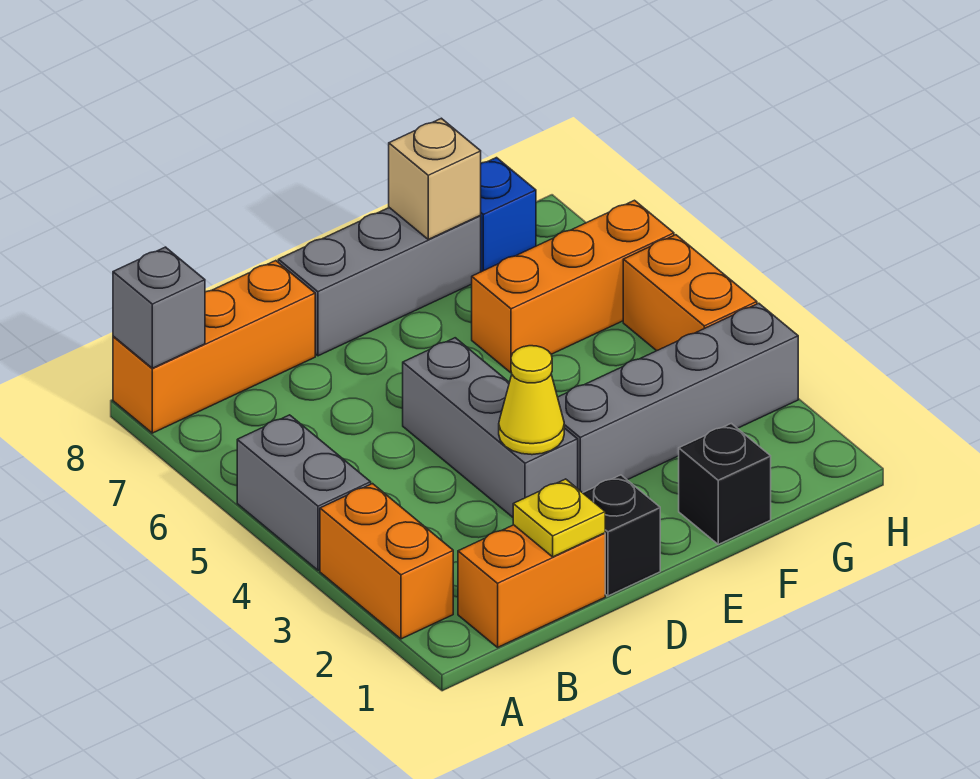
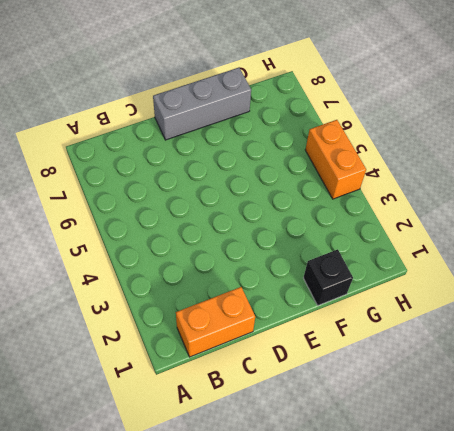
none -> orange 1x2 brick [320,484,453,639]
none -> grey 1x2 brick [237,415,371,570]
none -> orange 1x3 brick [113,261,315,433]

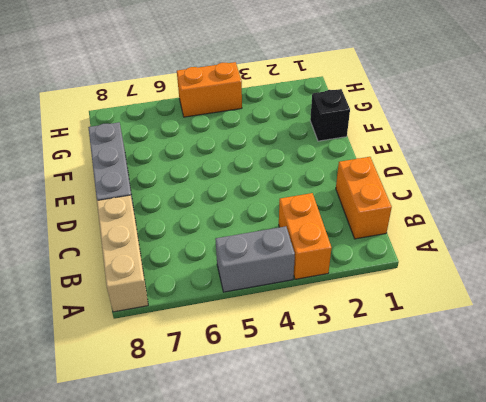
orange 1x2 brick [279,193,331,279] -> orange 1x2 brick turned to [320,484,453,639]
tan 1x3 brick [97,195,148,312] -> orange 1x3 brick [113,261,315,433]
none -> black 1x1 brick [583,475,660,596]
none -> grey 1x3 brick [403,338,578,517]
none -> grey 1x4 brick [558,303,798,493]

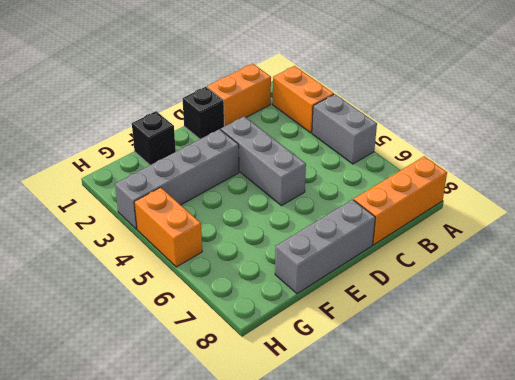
none -> orange 1x3 brick [472,200,674,373]
none -> blue 1x1 brick [480,158,536,272]
none -> grey 1x1 brick [113,247,205,368]

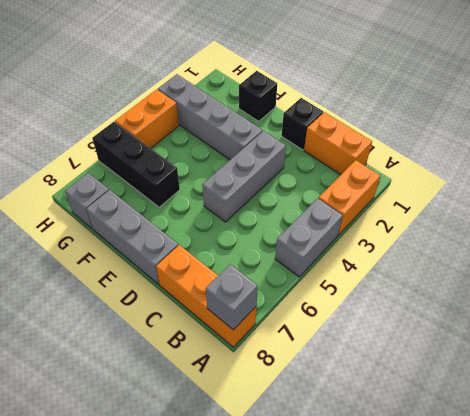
black 1x3 brick [92,122,180,207] -> orange 1x3 brick [472,200,674,373]
grey 1x1 brick [65,173,109,229] -> blue 1x1 brick [480,158,536,272]
none -> yellow 1x1 plate [513,479,605,557]
none -> yellow 1x1 cone [499,346,564,455]
none -> tan 1x1 brick [389,118,481,239]

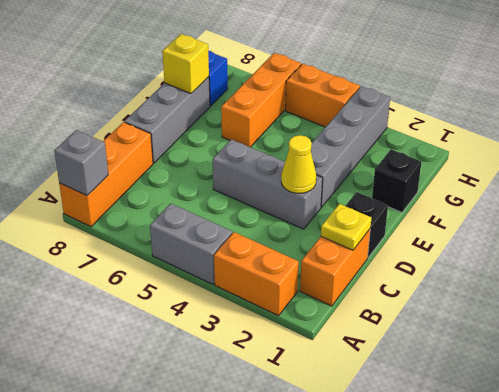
yellow 1x1 brick [162,34,209,93] -> tan 1x1 brick [389,118,481,239]

